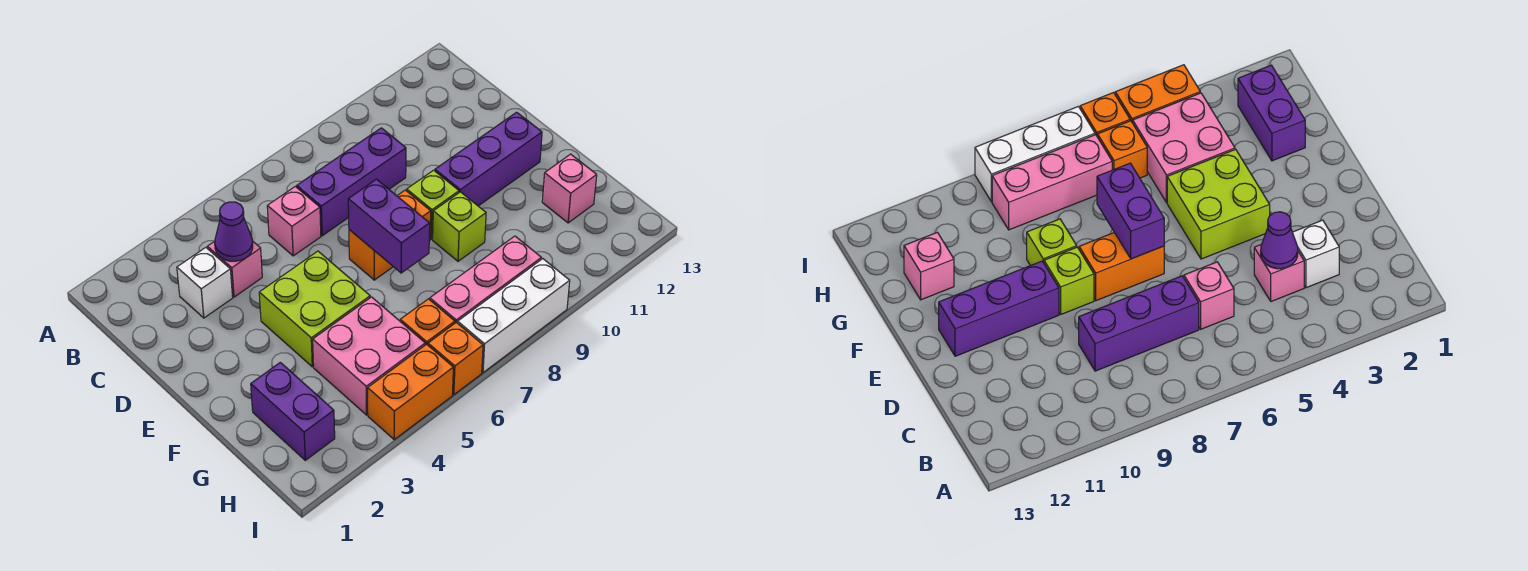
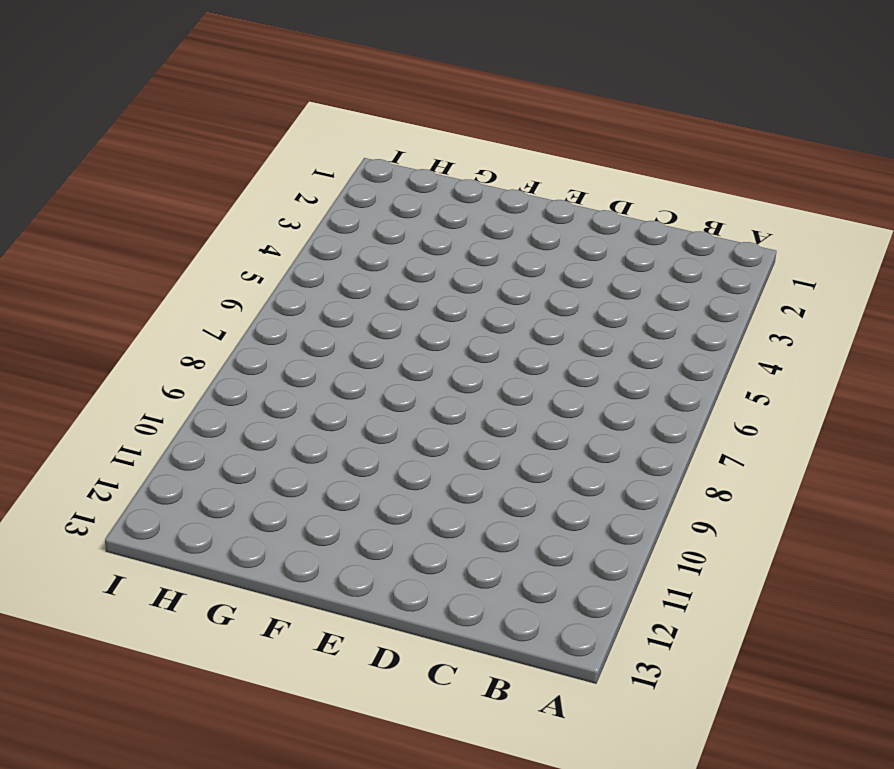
none -> white 1x1 brick [177,248,233,318]
none -> pink 1x1 brick [207,241,262,297]
none -> pink 1x1 brick [267,186,321,256]

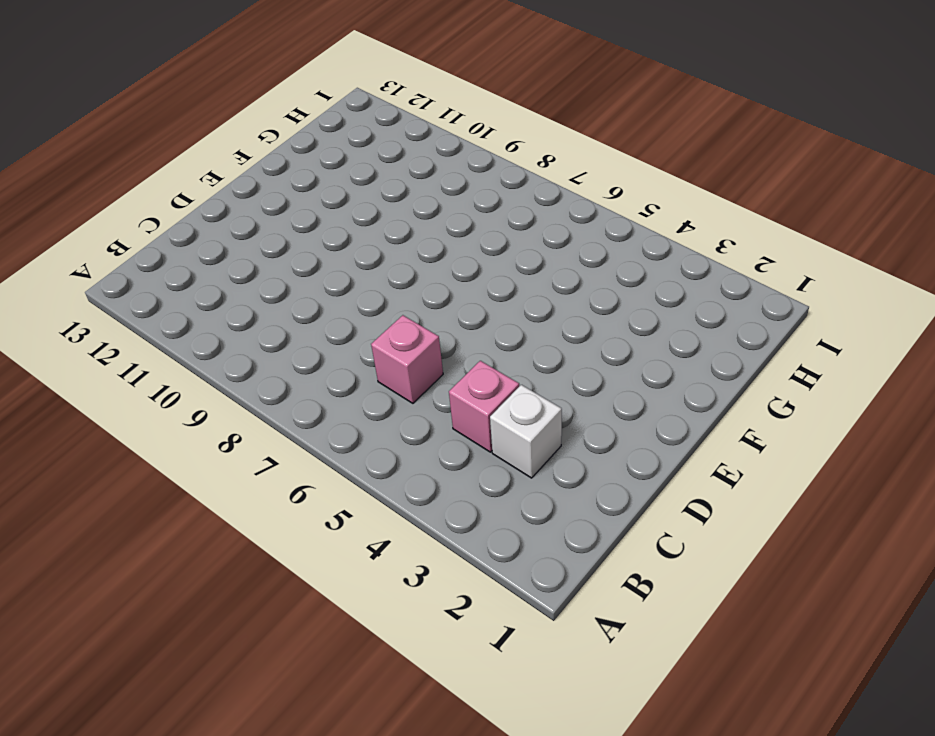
none -> purple 1x3 brick [297,128,406,236]
none -> lime 2x2 brick [259,251,370,367]
none -> orange 1x2 brick [349,190,431,280]

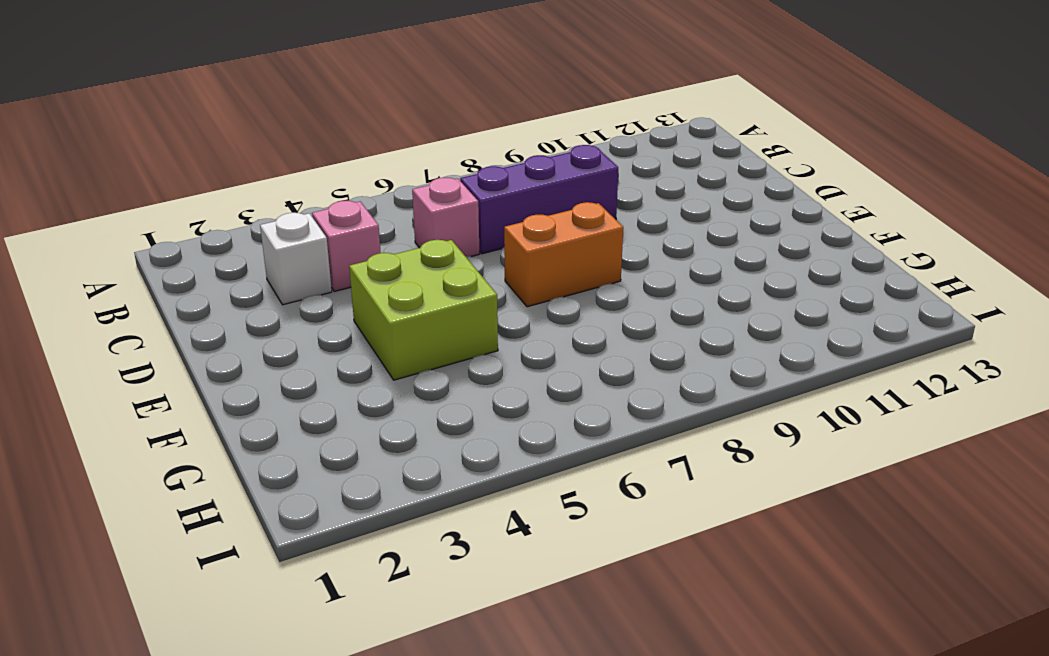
none -> lime 1x1 brick [407,170,459,239]
none -> purple 1x3 brick [435,112,542,206]
none -> lime 1x1 brick [433,192,486,261]

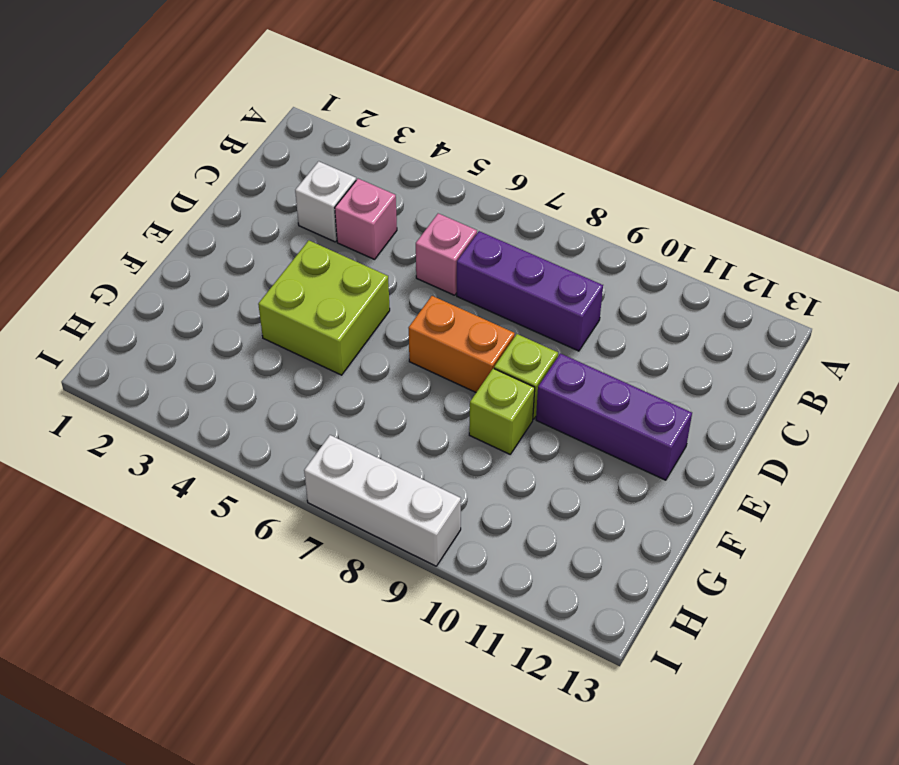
none -> purple 1x2 brick [251,362,335,460]
none -> pink 2x2 brick [313,297,425,415]
none -> pink 1x1 brick [542,154,597,223]

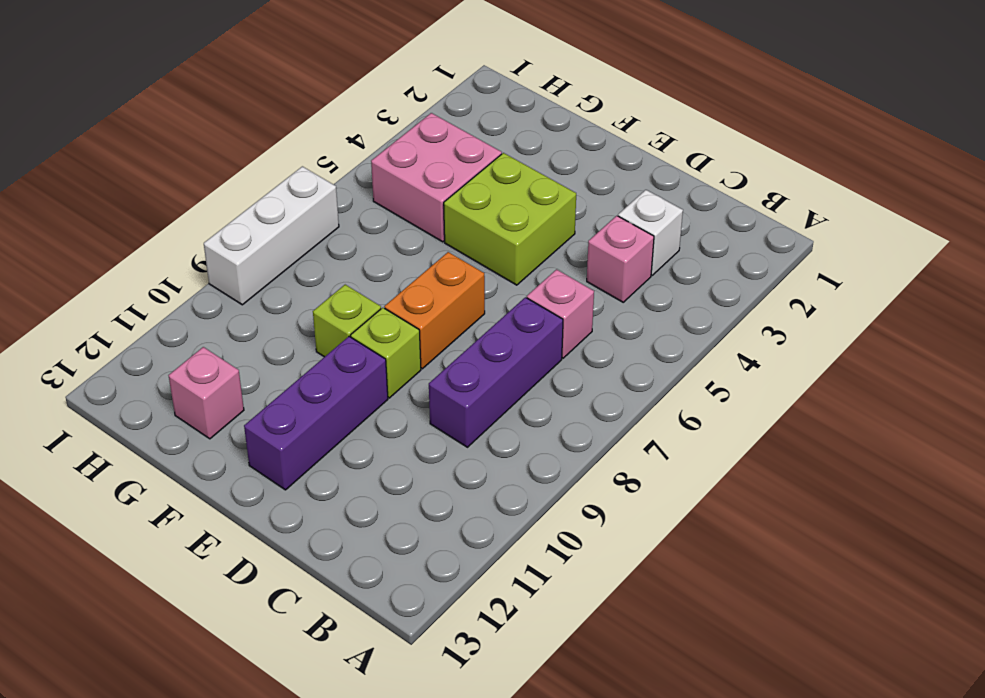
none -> purple 1x2 brick [251,362,335,460]
none -> orange 1x1 brick [400,299,455,345]
none -> pink 1x3 brick [430,236,541,323]

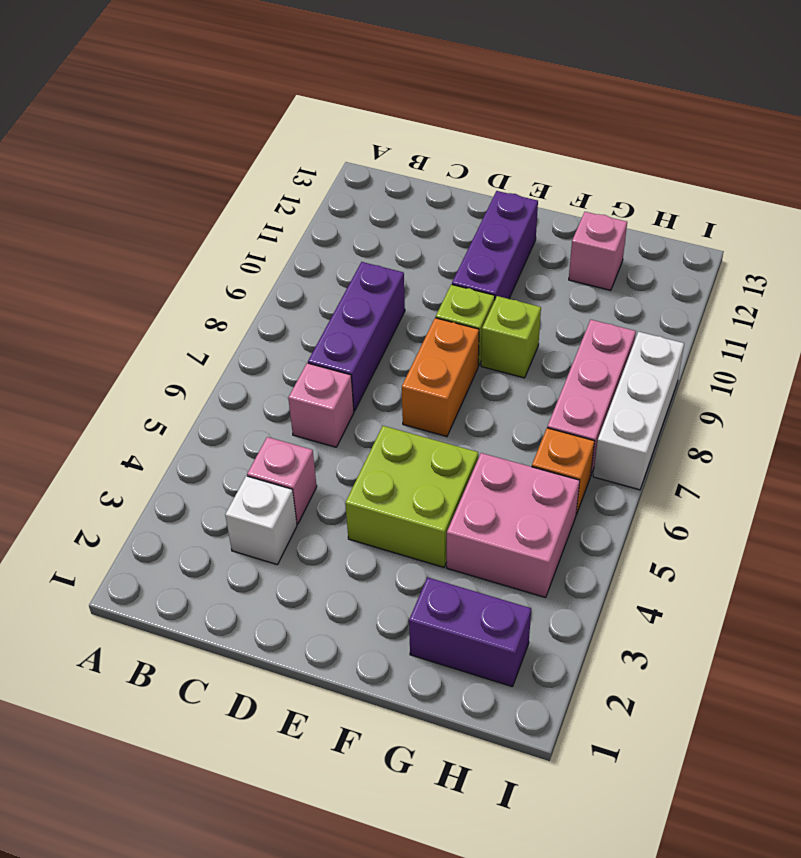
none -> orange 1x2 brick [368,344,453,439]
none -> orange 1x1 brick [428,322,483,395]
none -> purple 1x1 cone [215,202,253,261]

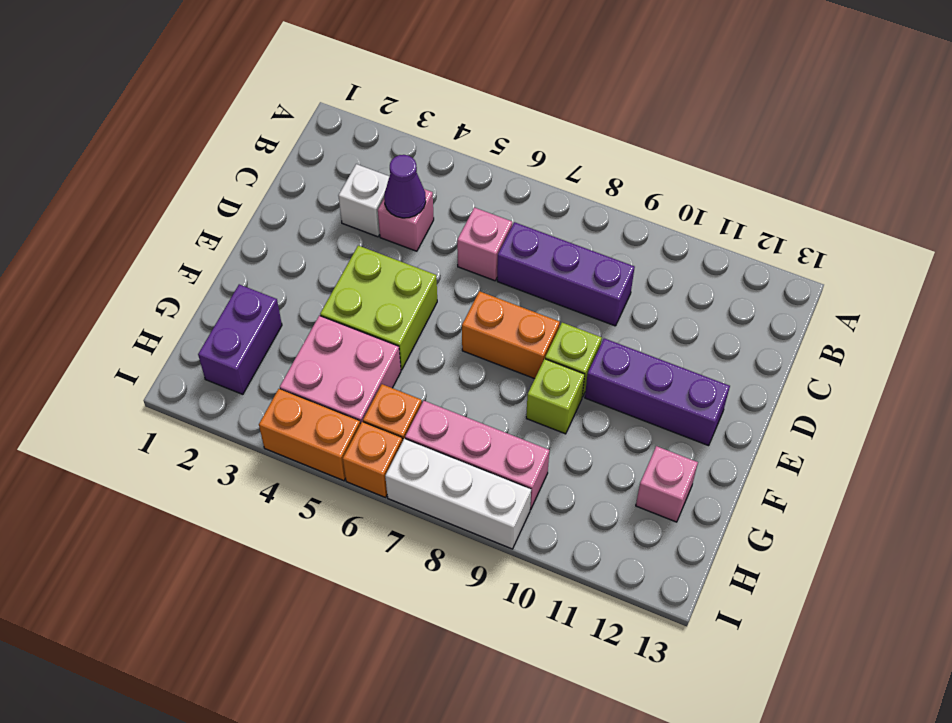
none -> purple 1x2 brick [348,179,430,273]

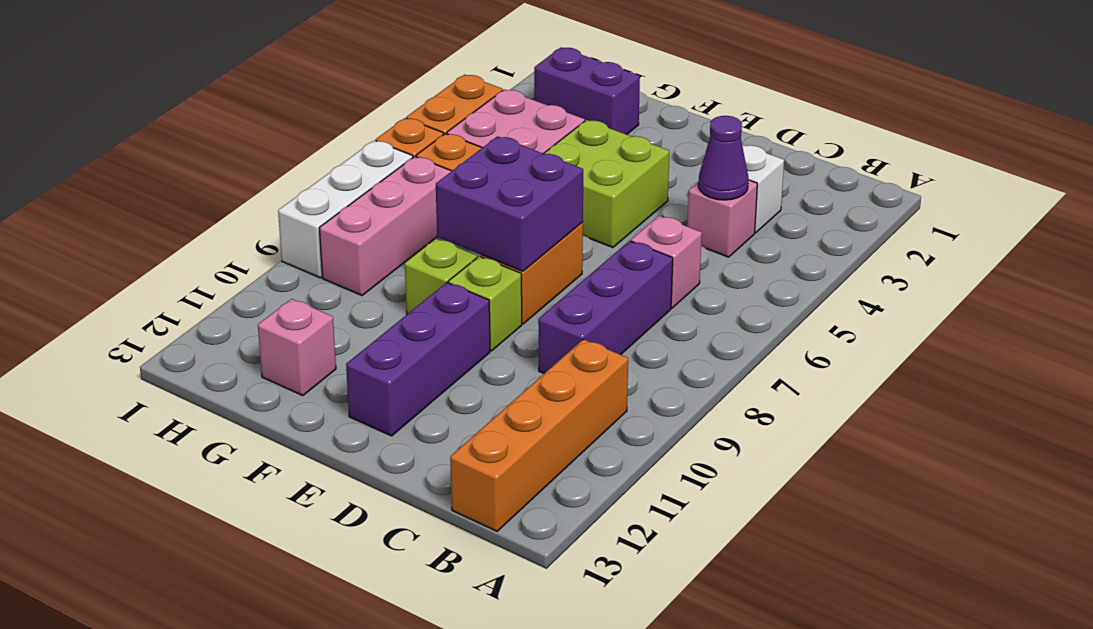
orange 1x4 brick [450,339,628,531] -> none
purple 2x2 brick [436,136,583,271] -> purple 1x2 brick [348,179,430,273]

